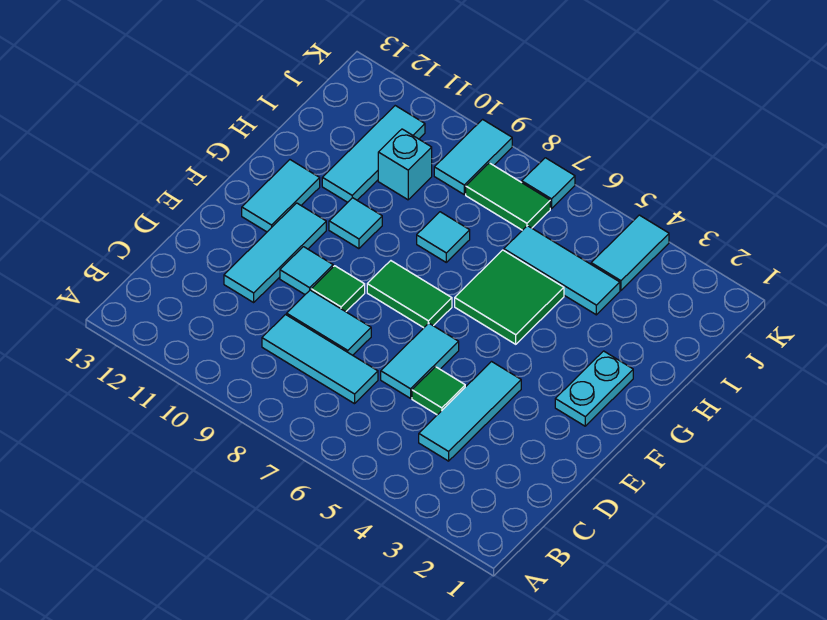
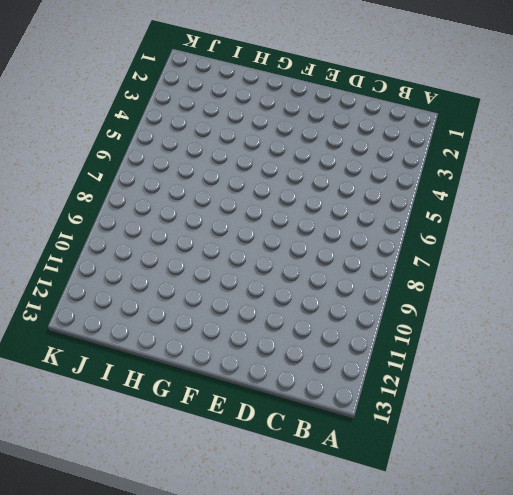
none -> cyan 1x3 tile [419,362,521,461]
none -> cyan 1x3 tile [262,315,378,404]
none -> green 1x1 tile [412,367,465,415]

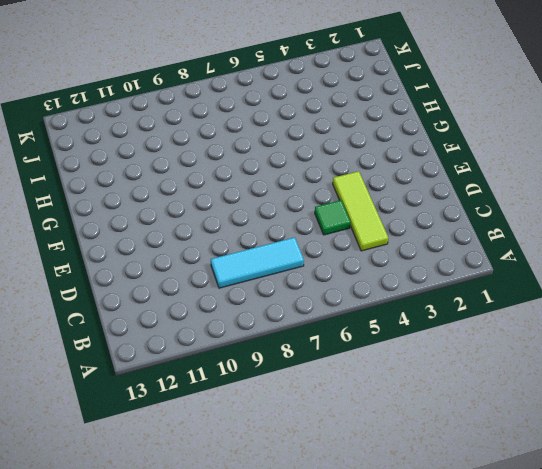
lime 1x3 tile [333,171,388,251] -> cyan 1x3 tile [419,362,521,461]
none -> cyan 1x2 tile [381,323,459,398]
none -> cyan 1x2 tile [287,290,371,355]
none -> cyan 1x3 tile [224,203,326,302]

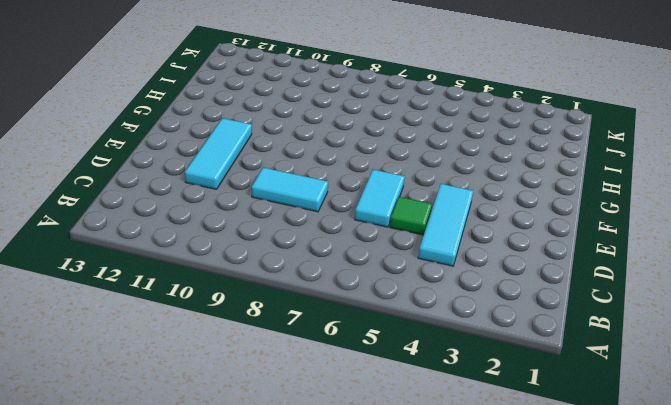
none -> cyan 1x3 tile [262,315,378,404]
none -> green 1x1 tile [311,266,365,312]
none -> cyan 1x1 tile [280,247,333,294]

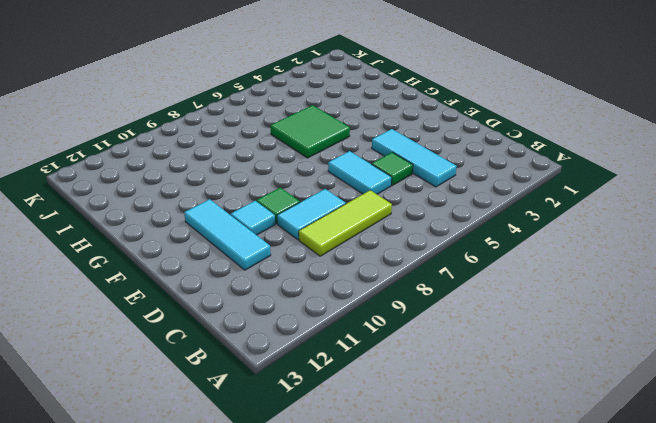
lime 1x3 tile [299,190,392,256] -> cyan 1x3 tile [262,315,378,404]
none -> cyan 1x2 plate [555,351,633,426]
none -> green 1x2 tile [367,261,452,328]
none -> cyan 1x2 tile [242,160,320,232]

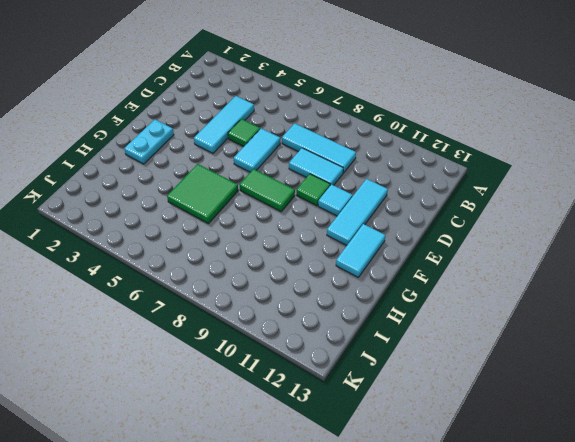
none -> cyan 1x1 tile [329,198,382,249]
none -> cyan 1x1 tile [417,212,470,262]
none -> cyan 1x3 tile [322,106,425,202]

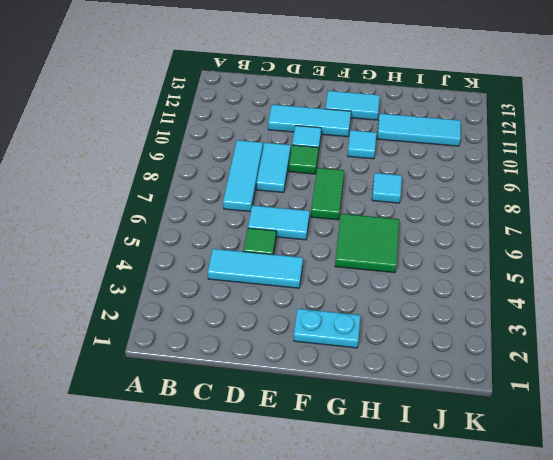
none -> cyan 1x3 tile [504,226,620,315]
none -> cyan 1x1 brick [378,129,432,200]
none -> cyan 1x2 tile [591,215,669,290]

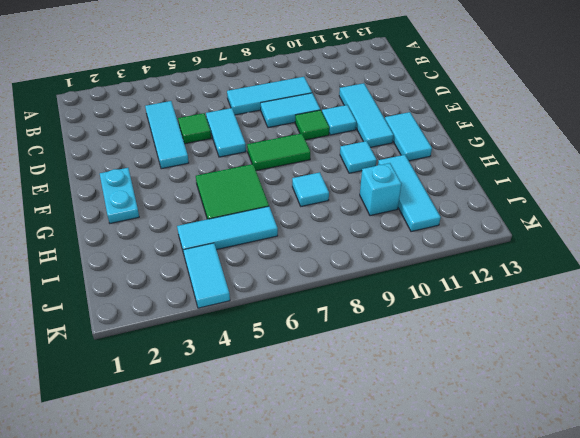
none -> green 1x2 tile [466,163,550,230]
none -> cyan 1x2 tile [434,119,512,194]
none -> cyan 1x1 tile [522,158,575,208]

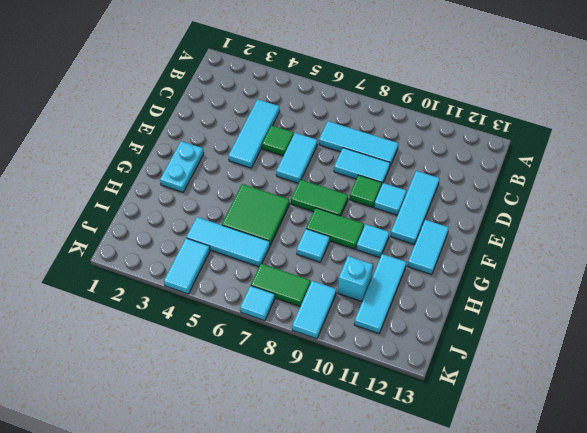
green 1x2 tile [306,208,364,249] -> none

